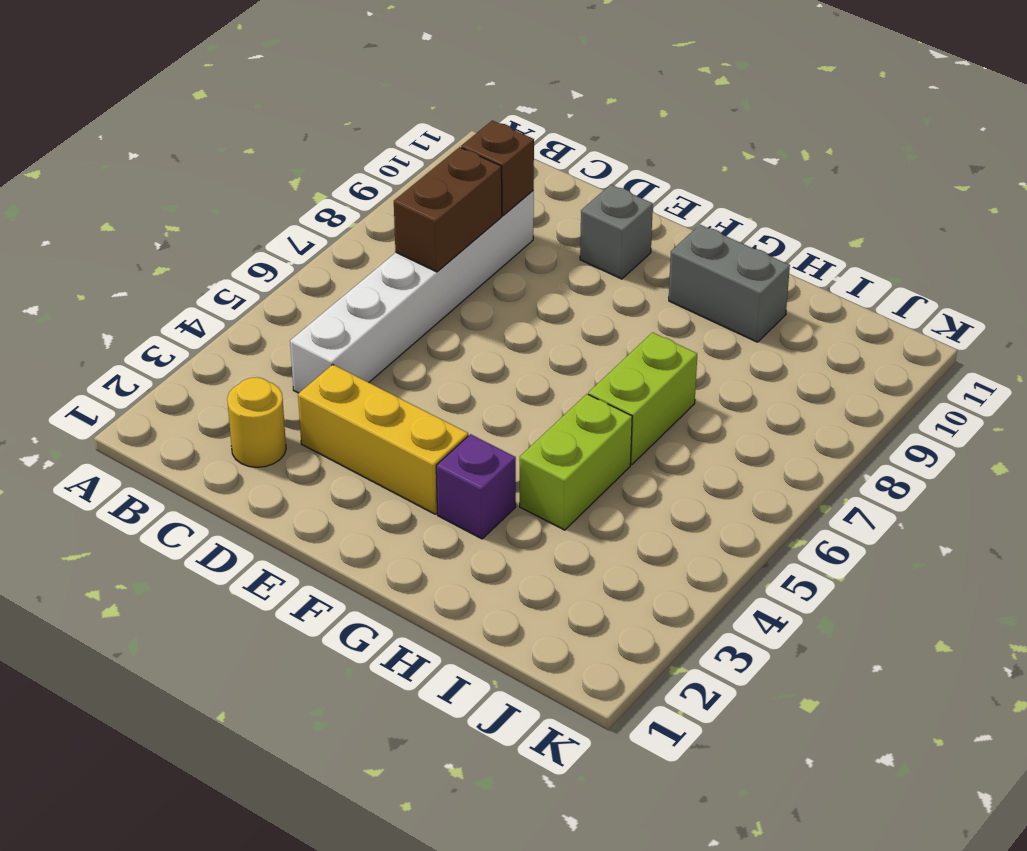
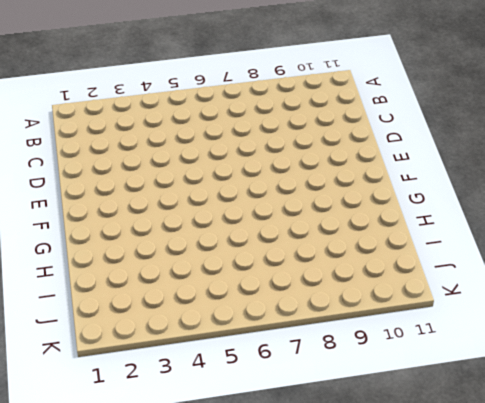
none -> yellow 1x1 round brick [227,378,286,467]
none -> white 1x6 brick [290,191,534,393]

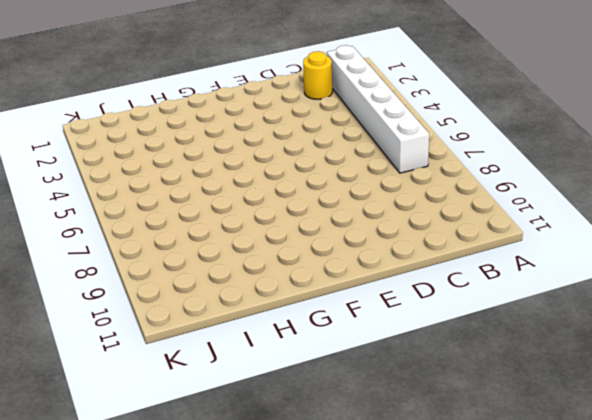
white 1x6 brick [327,45,429,173] -> white 1x6 brick moved to [290,191,534,393]
none -> yellow 1x3 brick [298,364,468,514]
none -> grey 1x1 brick [580,185,653,279]

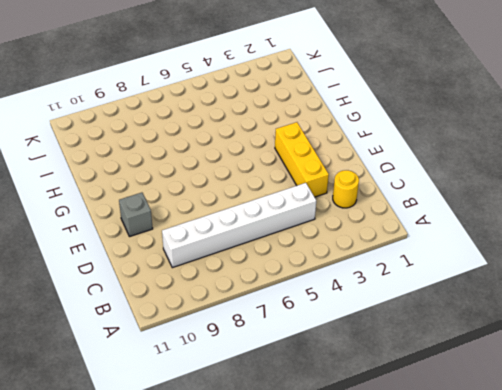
none -> purple 1x1 brick [436,434,516,539]
none -> grey 1x2 brick [669,225,790,342]

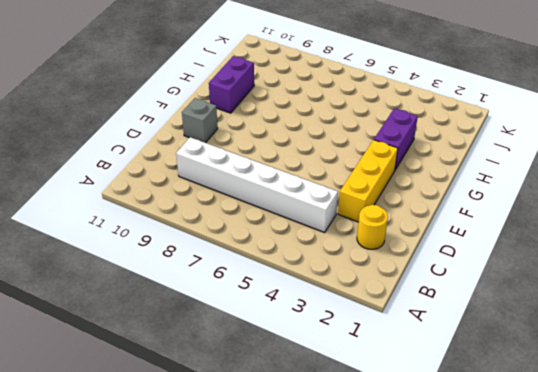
purple 1x2 brick [374,108,418,170] -> purple 1x1 brick [436,434,516,539]
purple 1x2 brick [209,56,254,113] -> grey 1x2 brick [669,225,790,342]
none -> lime 1x2 brick [520,394,632,530]
none -> lime 1x2 brick [588,332,697,465]

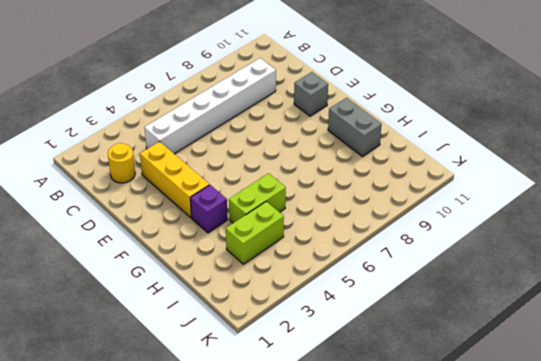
lime 1x2 brick [226,201,284,264] -> lime 1x2 brick moved to [588,332,697,465]
none -> brown 1x2 brick [394,147,502,272]
none -> brown 1x1 brick [461,120,534,216]

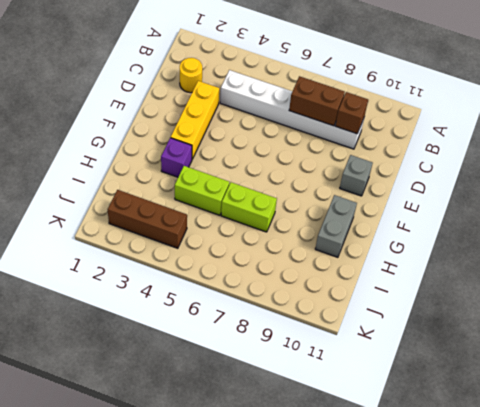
brown 1x3 brick [108,190,187,248] -> none

